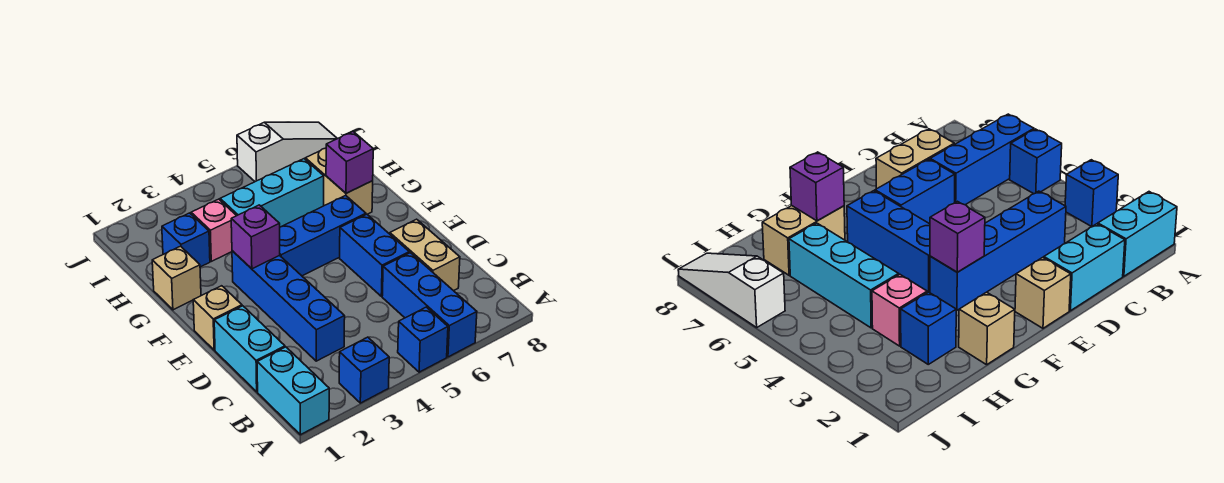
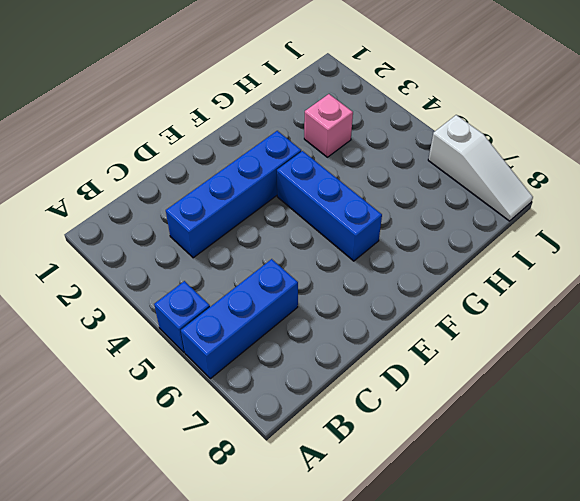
none -> cyan 1x2 brick [257,347,329,435]
none -> blue 1x1 brick [339,337,389,403]
none -> cyan 1x2 brick [214,306,285,392]

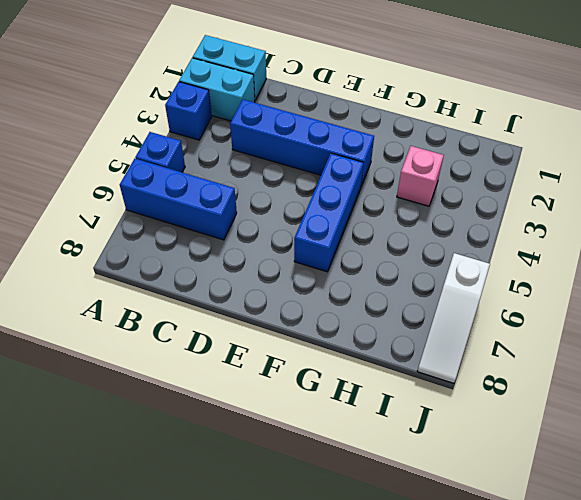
cyan 1x2 brick [179,58,255,121] -> cyan 1x2 brick moved to [214,306,285,392]
none -> tan 1x2 brick [390,219,460,291]
none -> blue 1x2 brick [340,214,409,296]
none -> tan 1x1 brick [193,286,242,350]

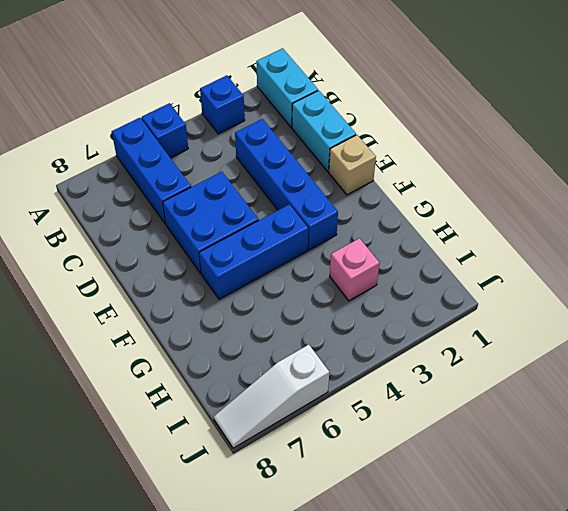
blue 2x2 brick [163,172,259,273] -> blue 1x2 brick [340,214,409,296]
none -> tan 1x2 brick [390,219,460,291]
none -> tan 1x1 brick [152,246,201,310]
none -> tan 1x2 brick [305,148,373,214]

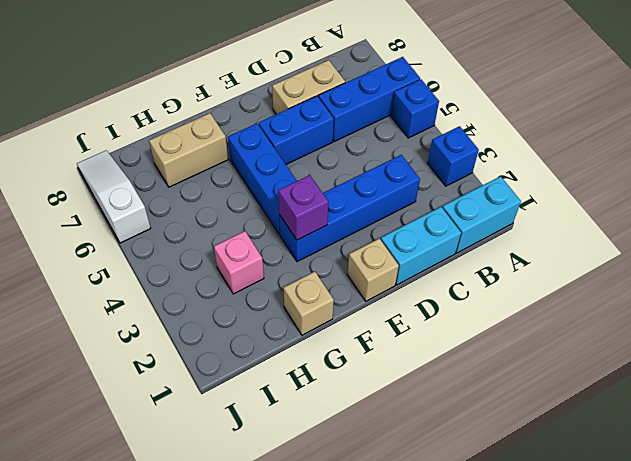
none -> blue 1x1 brick [162,213,210,267]
none -> cyan 1x3 brick [220,159,324,227]
none -> purple 1x1 brick [326,132,373,193]

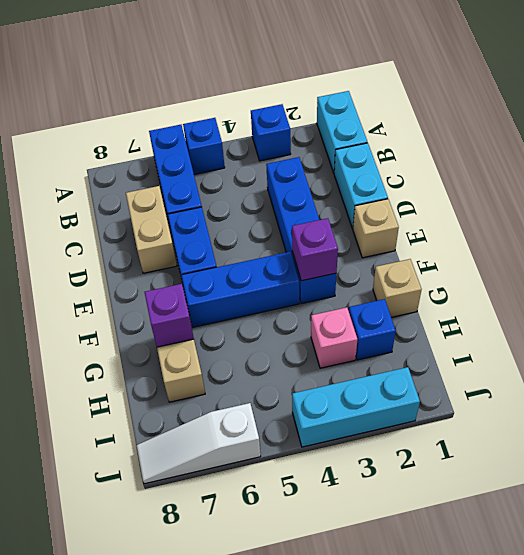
cyan 1x3 brick [292,367,420,447] -> cyan 1x3 brick moved to [220,159,324,227]

